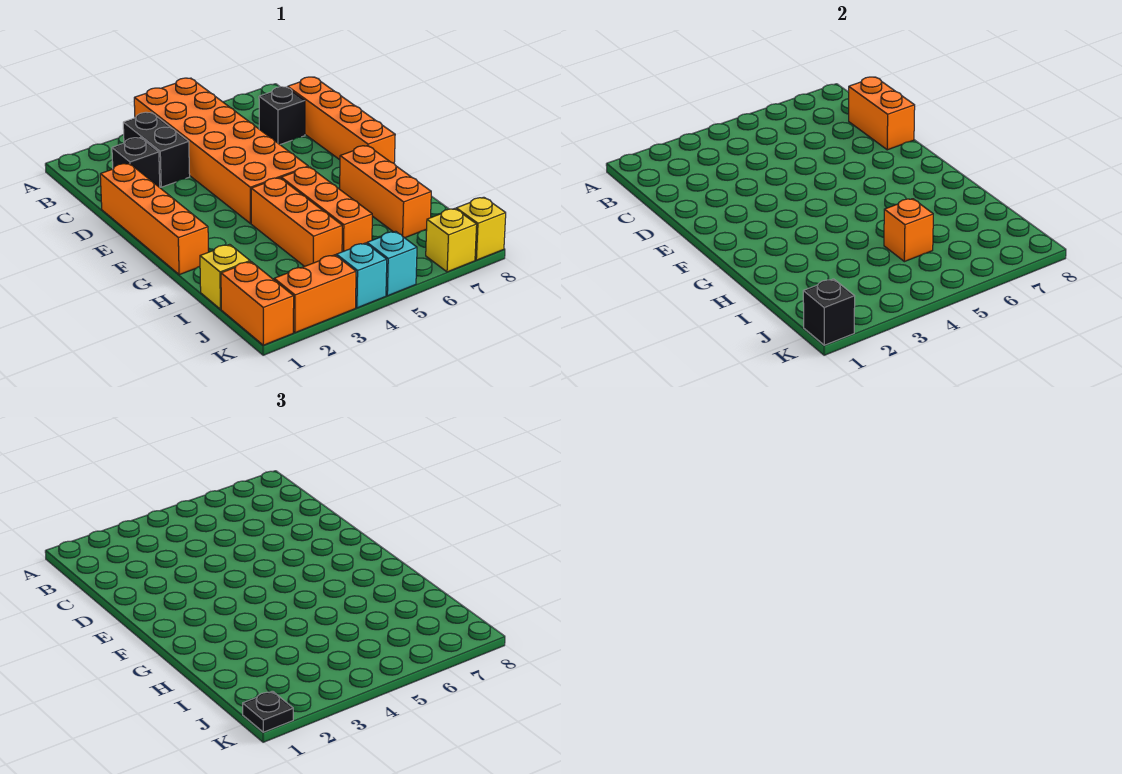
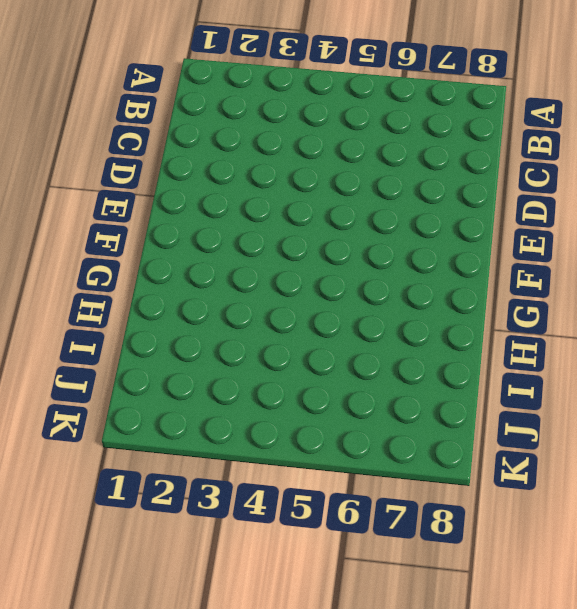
none -> orange 2x6 brick [134,78,308,224]
none -> black 1x2 brick [123,112,190,187]
none -> black 1x1 brick [112,138,160,187]

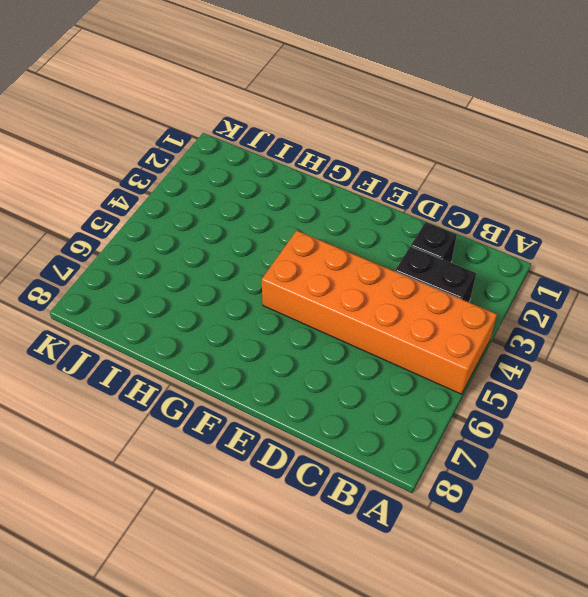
none -> black 1x1 brick [259,87,305,144]
none -> orange 1x4 brick [288,77,395,163]
none -> orange 1x4 brick [100,163,208,275]

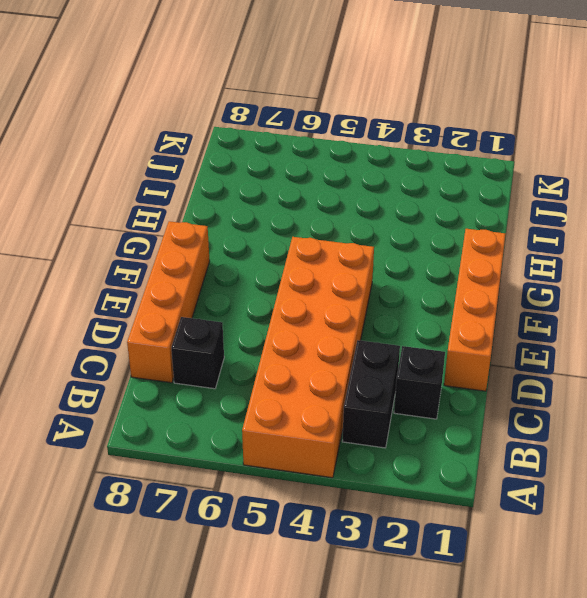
none -> orange 1x3 brick [251,178,342,267]
none -> orange 1x3 brick [281,167,372,252]
none -> orange 1x3 brick [340,146,431,238]

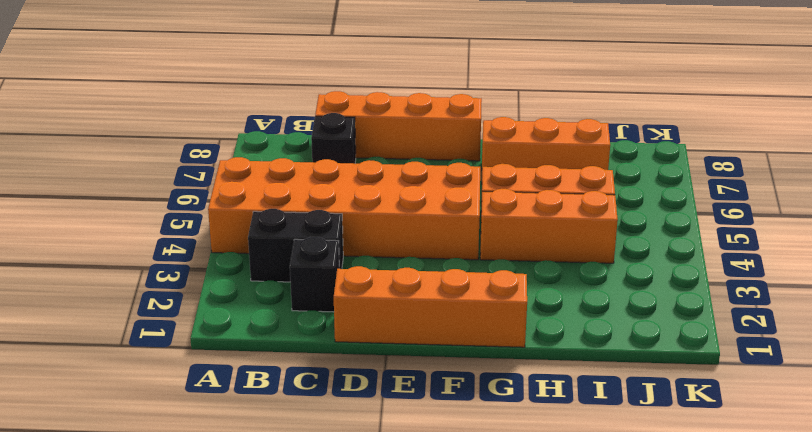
none -> yellow 1x1 brick [200,244,250,309]
none -> orange 1x2 brick [221,262,294,345]
none -> orange 1x2 brick [274,255,356,333]

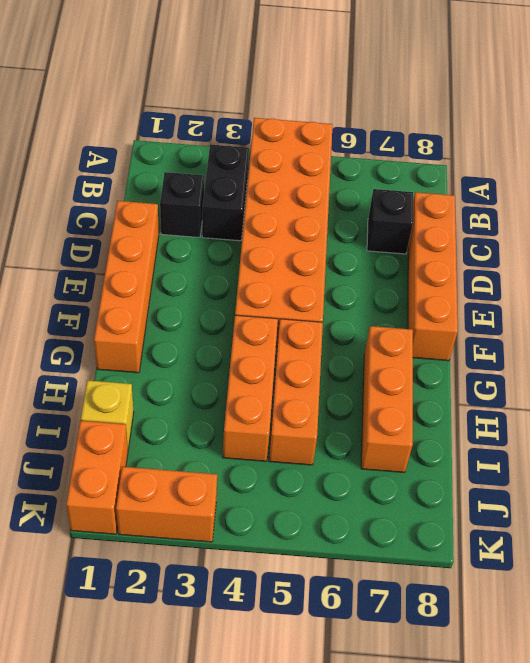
none -> cyan 1x1 brick [336,243,387,308]
none -> cyan 1x1 brick [367,231,417,296]
none -> yellow 1x1 brick [426,209,477,272]

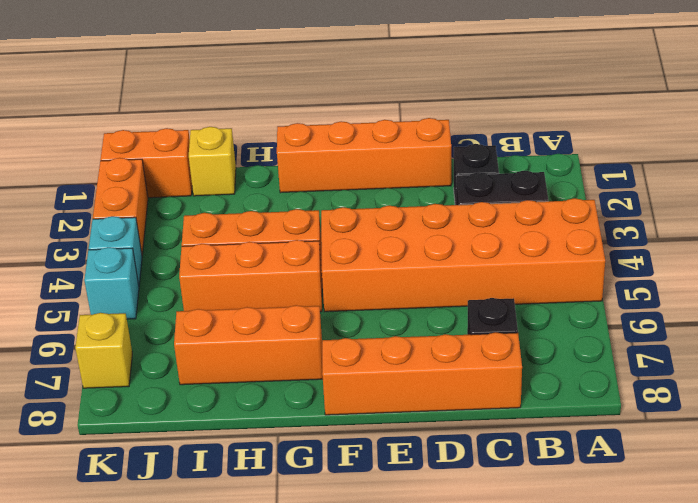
none -> yellow 1x1 brick [456,197,506,260]
none -> orange 1x2 brick [849,77,915,150]
none -> orange 1x1 brick [884,199,933,262]

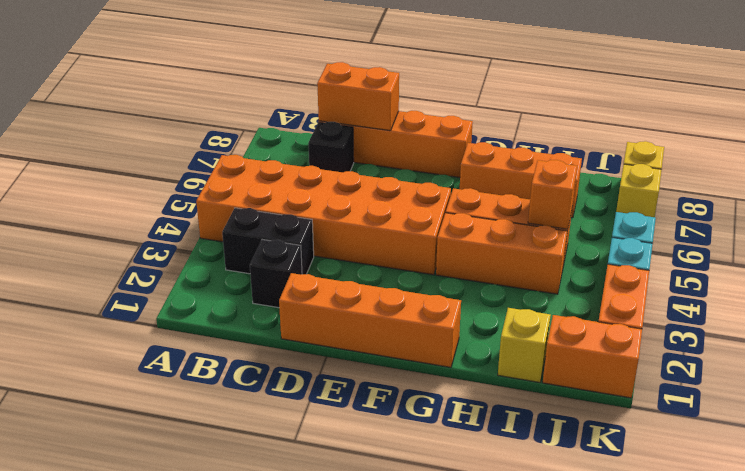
none -> black 1x1 brick [803,279,855,345]
none -> black 1x1 plate [243,691,293,732]

